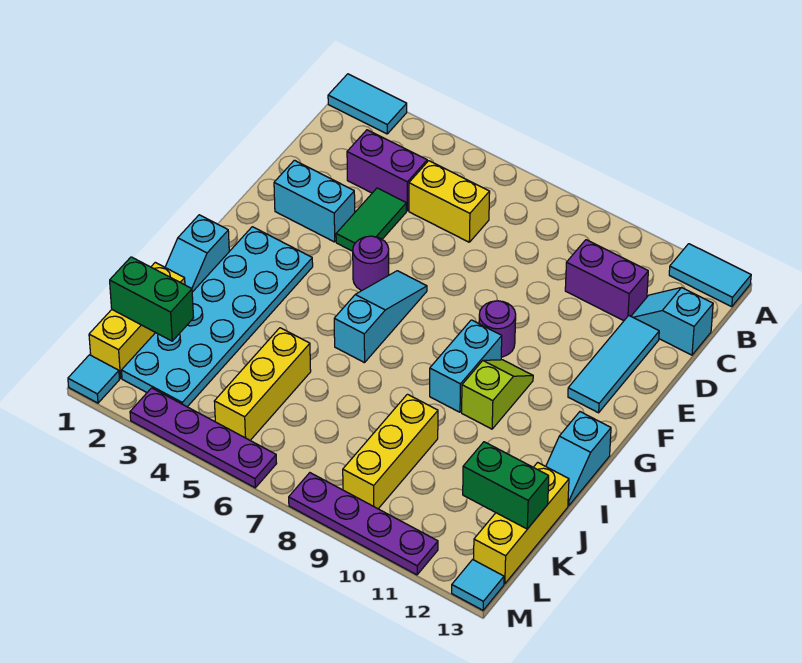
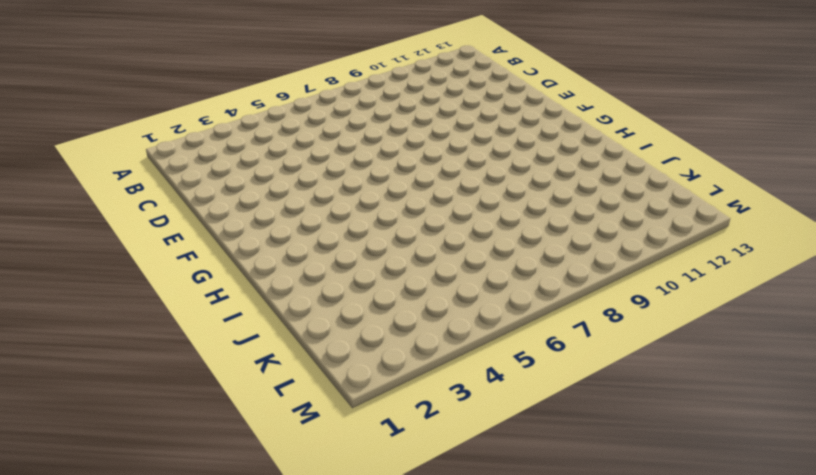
none -> cyan 1x2 tile [328,74,407,134]
none -> cyan 1x2 tile [669,244,751,307]
none -> purple 1x2 brick [347,130,427,211]

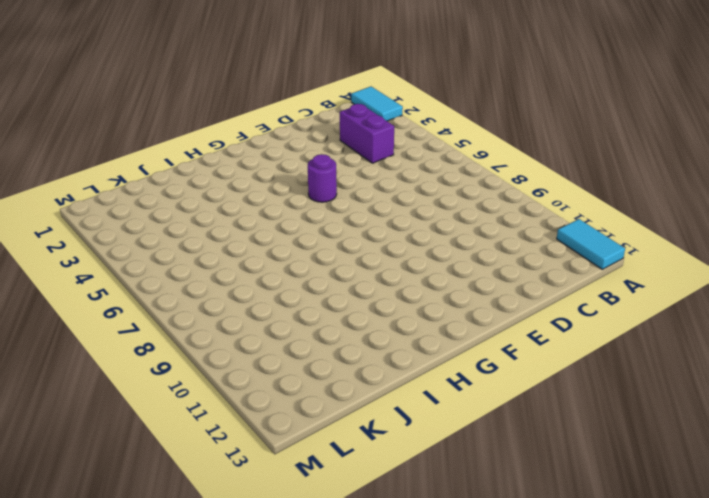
none -> yellow 1x2 brick [409,161,490,242]
none -> purple 1x2 brick [565,240,648,321]
none -> cyan 1x2 slope [631,288,713,355]

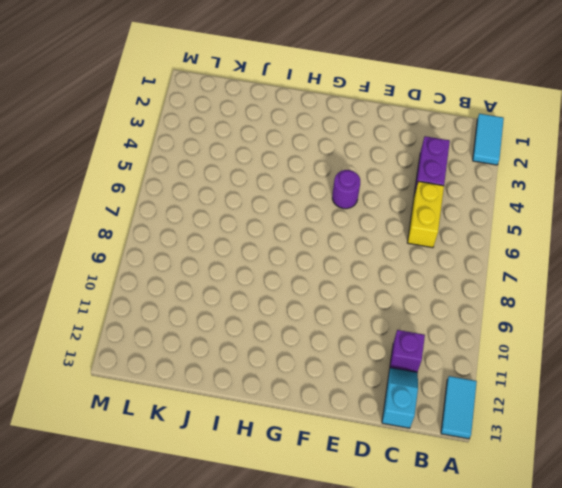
purple 1x1 brick [390,330,425,372] -> purple 1x2 brick [565,240,648,321]
none -> green 1x2 tile [336,188,406,251]
none -> cyan 1x3 tile [568,316,659,413]
none -> cyan 1x2 brick [274,160,355,242]

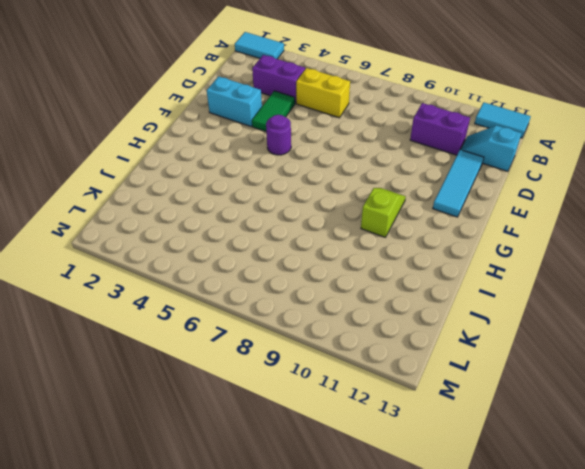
none -> cyan 1x3 slope [334,271,427,363]
none -> purple 1x1 round brick [479,301,516,357]
none -> cyan 2x6 plate [121,227,313,407]

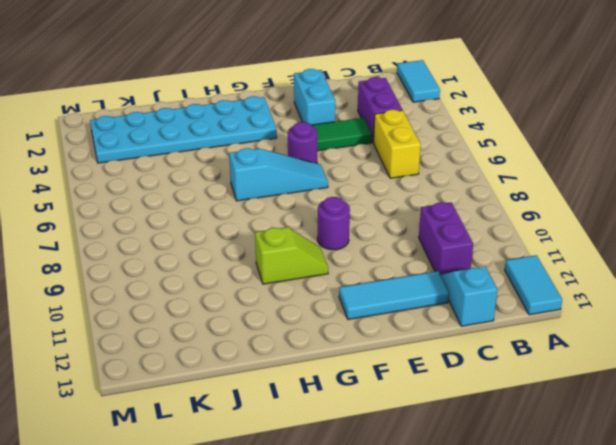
none -> cyan 1x2 brick [430,320,502,412]
none -> cyan 1x2 slope [165,215,229,292]
none -> cyan 1x2 slope [546,412,611,506]

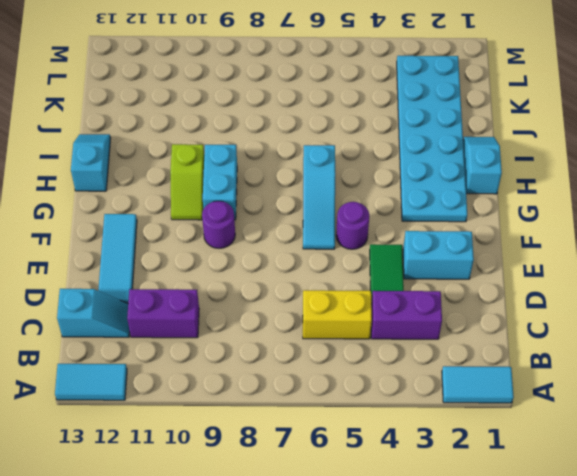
none -> yellow 1x3 brick [89,262,185,378]
none -> yellow 1x3 brick [214,328,311,440]
none -> yellow 1x3 brick [343,394,438,509]

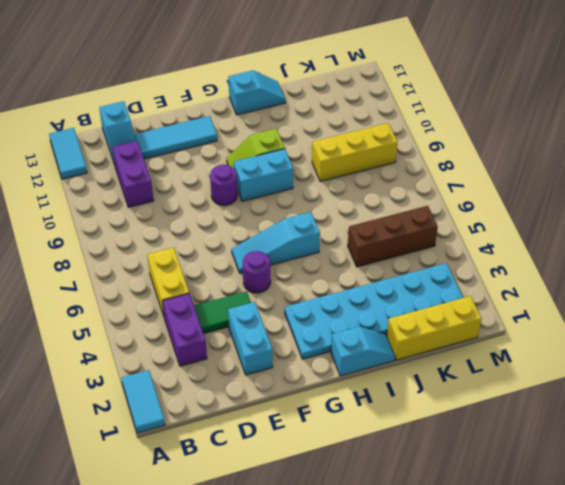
brown 1x3 brick [348,206,438,267] -> yellow 1x3 brick [214,328,311,440]
none -> yellow 1x3 brick [474,462,569,584]
none -> cyan 1x1 tile [68,355,120,403]
none -> purple 1x4 plate [130,388,277,488]

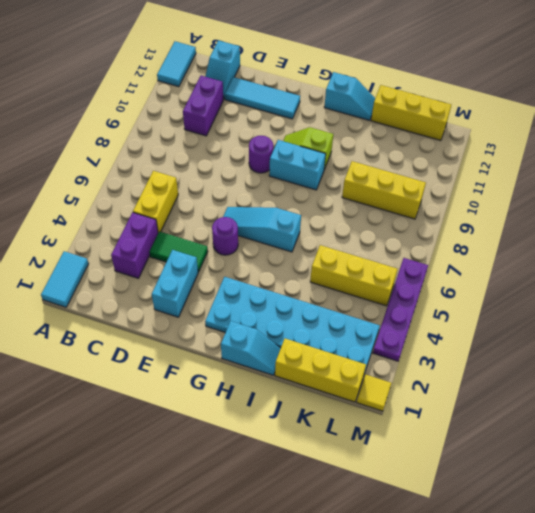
yellow 1x1 tile [357,375,391,411] -> cyan 1x1 tile [68,355,120,403]
none -> purple 1x4 plate [289,473,438,575]
none -> cyan 1x1 tile [452,560,504,610]
none -> green 1x2 brick [110,257,194,341]

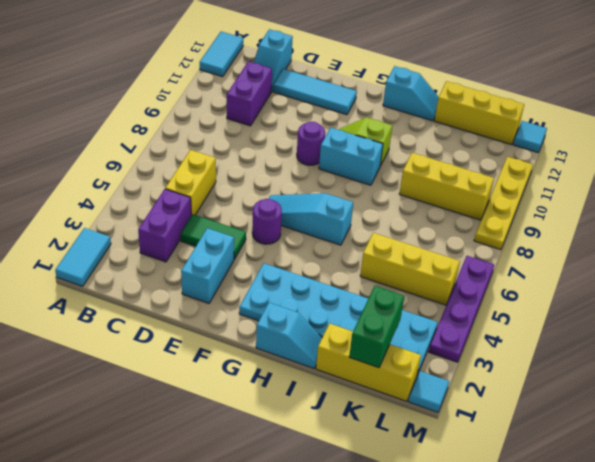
yellow 1x4 plate [474,157,533,250] -> purple 1x4 plate [289,473,438,575]
none -> green 1x2 brick [463,442,549,529]

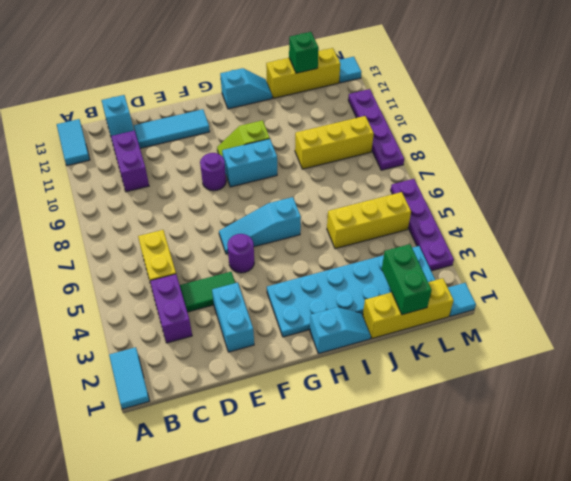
green 1x1 brick [289,32,319,73] -> green 1x2 brick [463,442,549,529]

